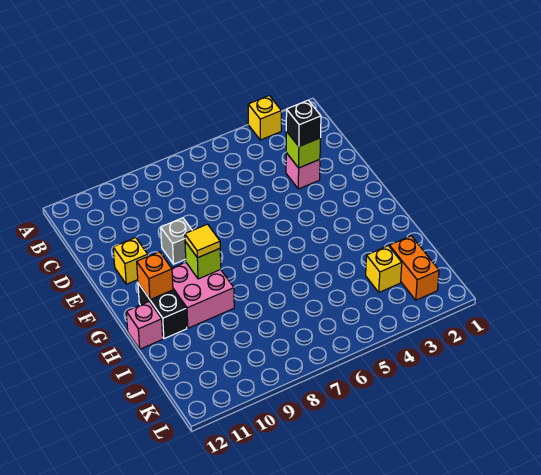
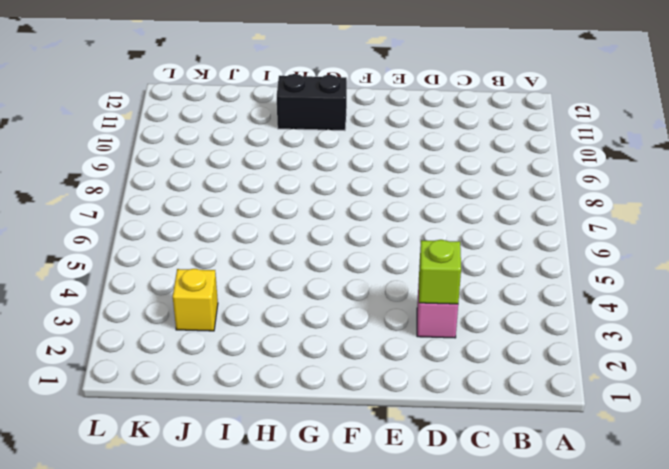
none -> yellow 1x1 brick [248,96,281,140]
none -> grey 1x1 brick [161,218,192,264]
none -> yellow 1x1 brick [113,238,148,284]

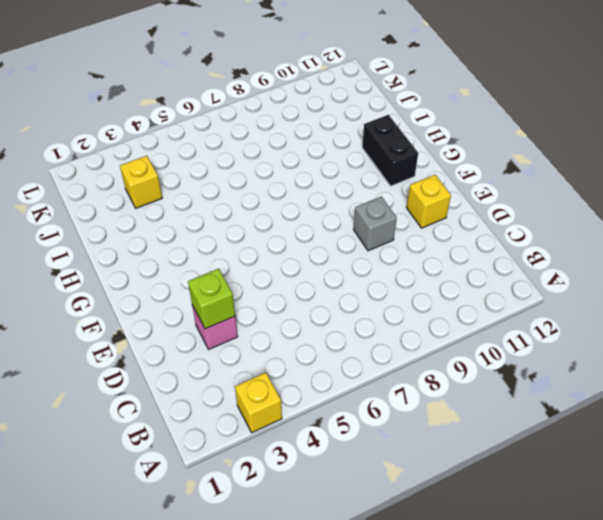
none -> pink 2x2 brick [172,262,234,328]
none -> pink 1x1 brick [126,302,163,349]
none -> orange 1x2 brick [389,236,439,300]

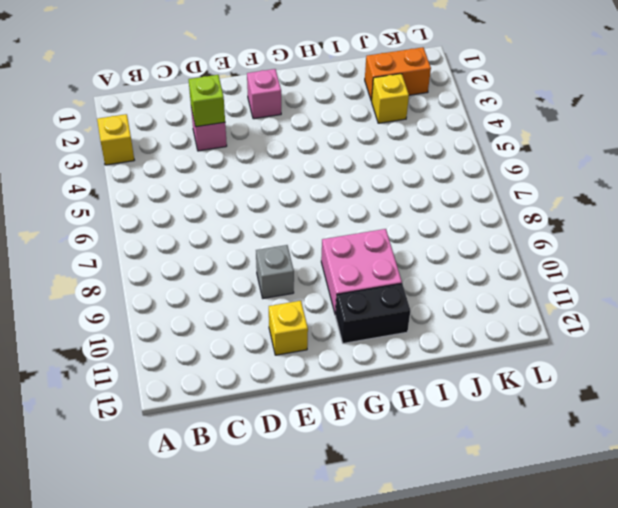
pink 1x1 brick [247,69,281,119] -> pink 1x1 brick moved to [126,302,163,349]
none -> lime 1x1 brick [185,242,221,279]
none -> orange 1x1 brick [137,252,173,300]
none -> black 1x1 brick [286,100,321,146]

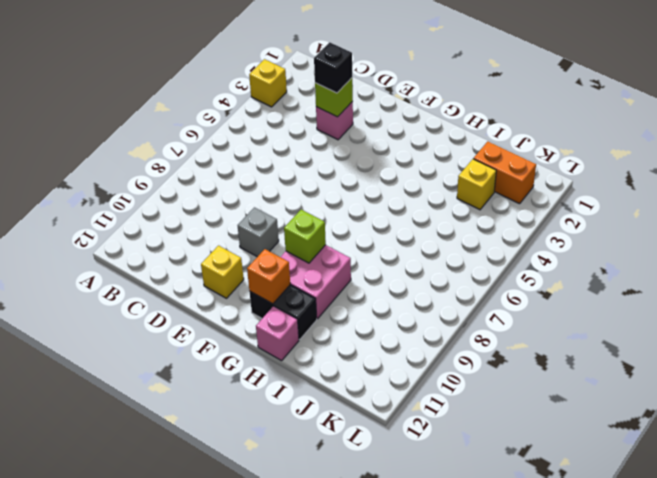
none -> yellow 1x1 tile [185,224,220,258]

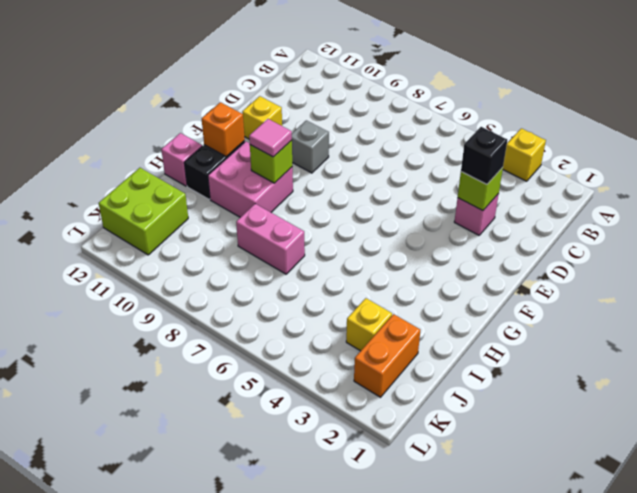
pink 1x1 tile [249,119,292,157] -> yellow 1x1 tile [185,224,220,258]
pink 1x2 brick [236,204,305,274] -> none
lime 2x2 brick [99,168,188,255] -> none

